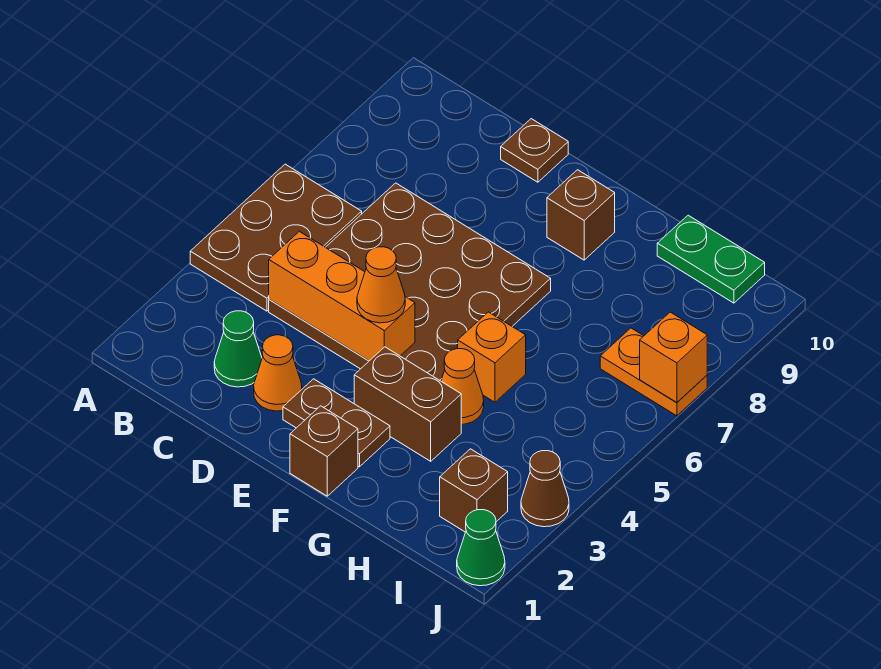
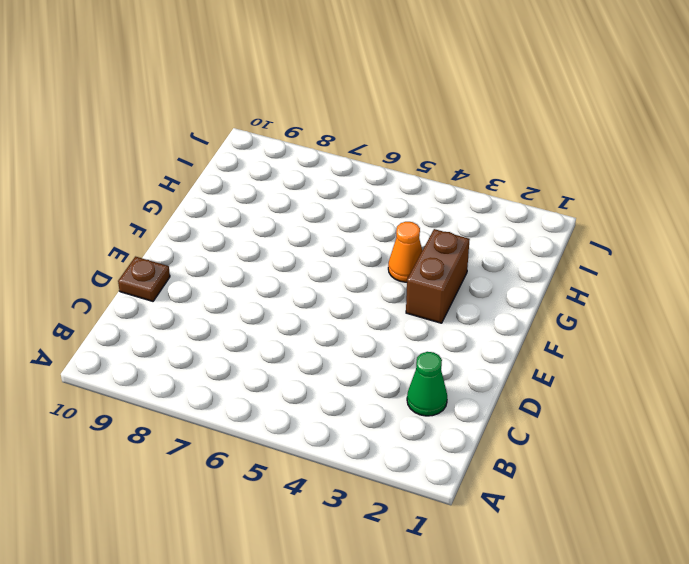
none -> brown 2x3 plate [190,164,362,311]
none -> brown 4x4 plate [269,183,551,381]
none -> orange 1x1 cone [254,335,302,411]

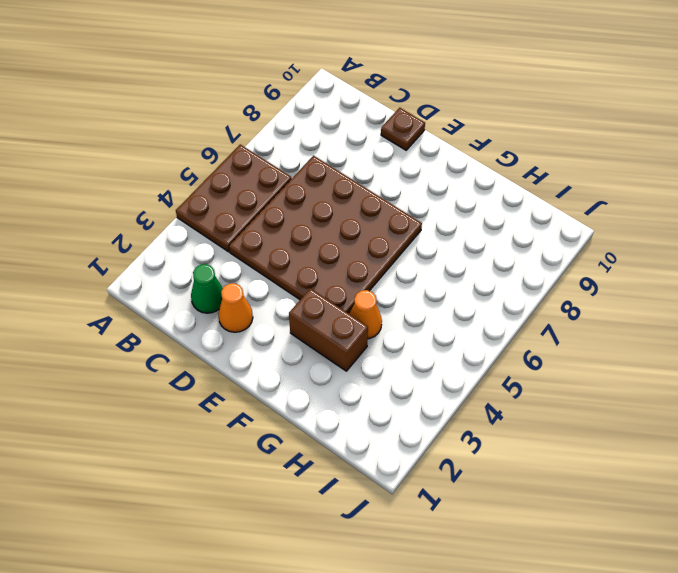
none -> brown 1x2 plate [283,379,390,467]
none -> brown 1x1 brick [290,406,358,496]
none -> brown 1x1 brick [547,170,615,260]

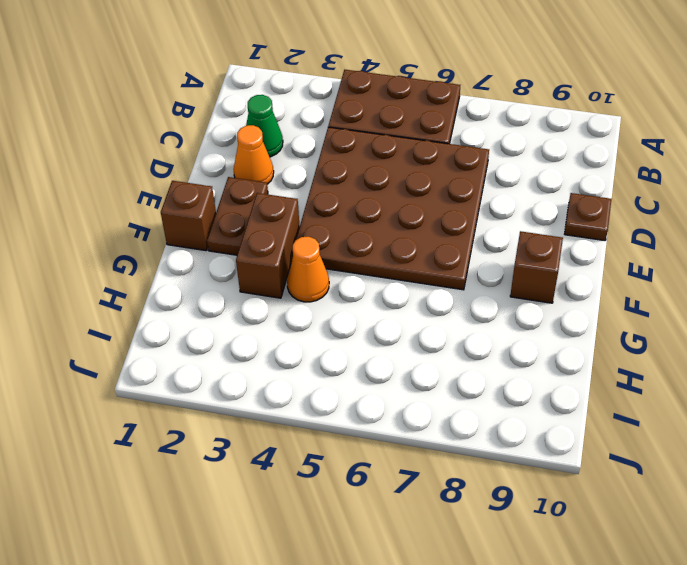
none -> orange 1x1 brick [458,312,526,402]
none -> green 1x2 plate [657,215,765,303]
none -> brown 1x1 brick [440,449,508,532]

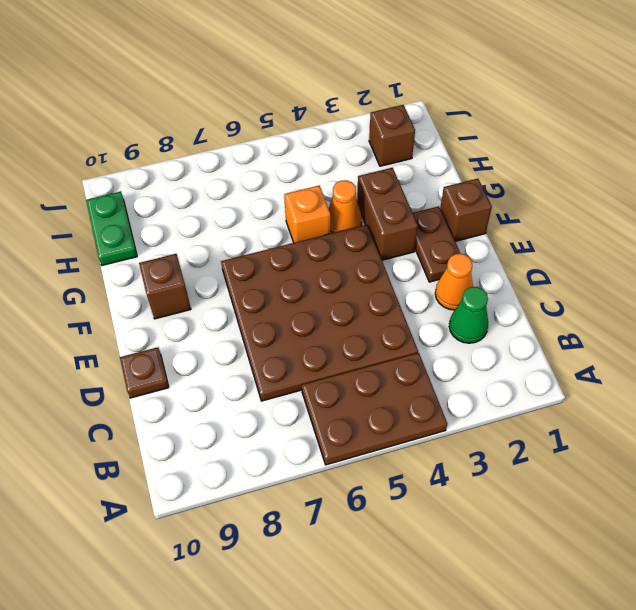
none -> orange 1x2 plate [600,328,707,416]
none -> green 1x1 cone [457,510,505,586]
none -> brown 1x1 cone [521,451,569,527]

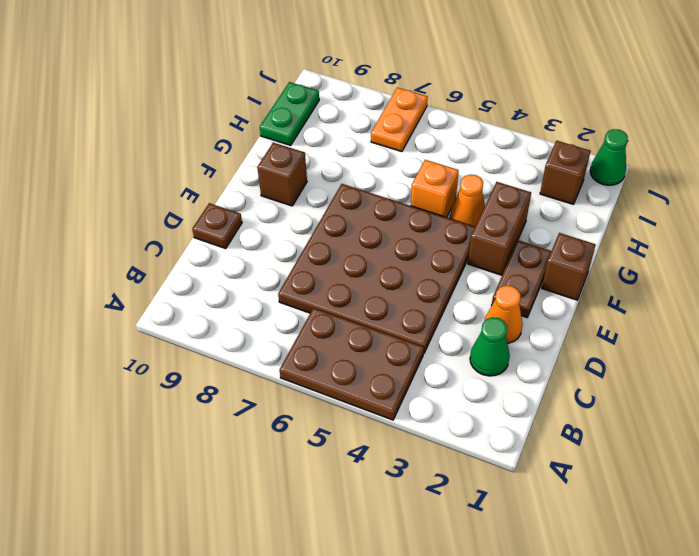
none -> brown 1x1 cone [521,451,569,527]
none -> orange 1x3 brick [269,231,415,361]
none -> orange 1x1 brick [640,312,707,402]

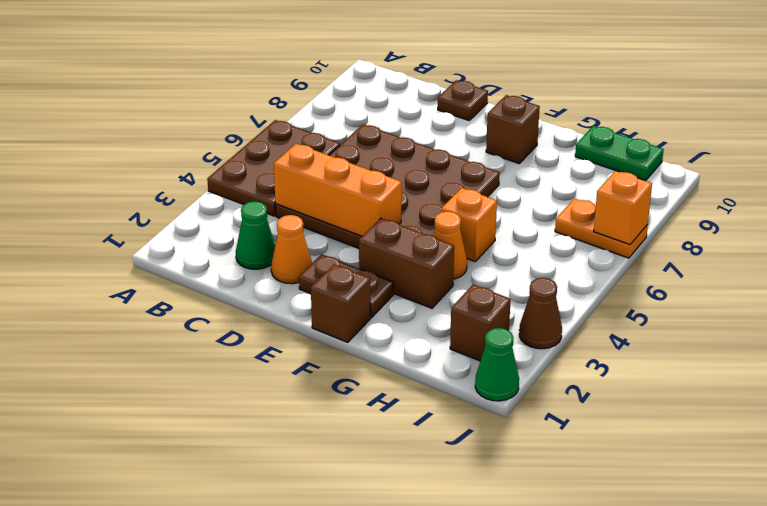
none -> orange 1x1 cone [357,247,405,323]

